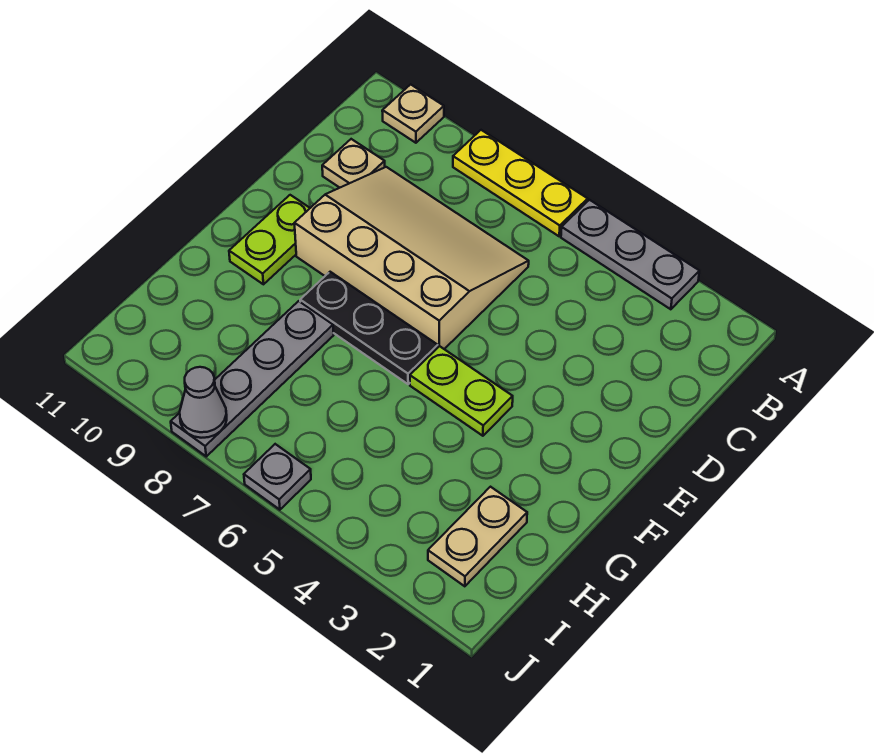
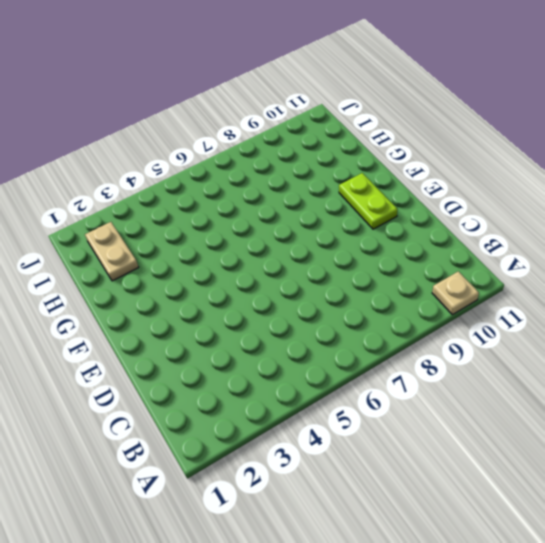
none -> grey 1x3 plate [561,200,699,309]
none -> yellow 1x3 plate [453,130,588,236]
none -> tan 3x4 slope [294,167,529,349]

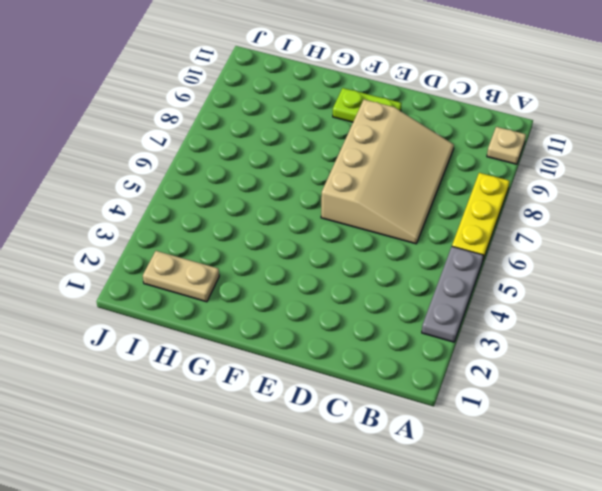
none -> tan 1x1 plate [322,139,385,188]
none -> lime 1x2 plate [410,346,513,436]
none -> black 1x3 plate [300,272,438,384]

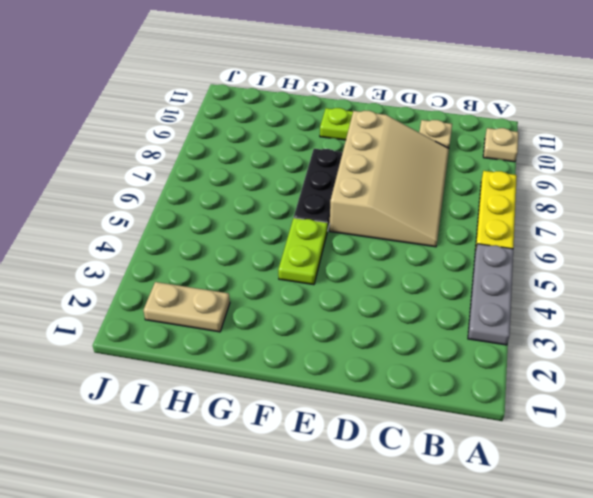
none -> grey 1x4 plate [171,301,334,456]
none -> grey 1x1 plate [244,444,311,510]
none -> grey 1x1 cone [180,367,227,438]

